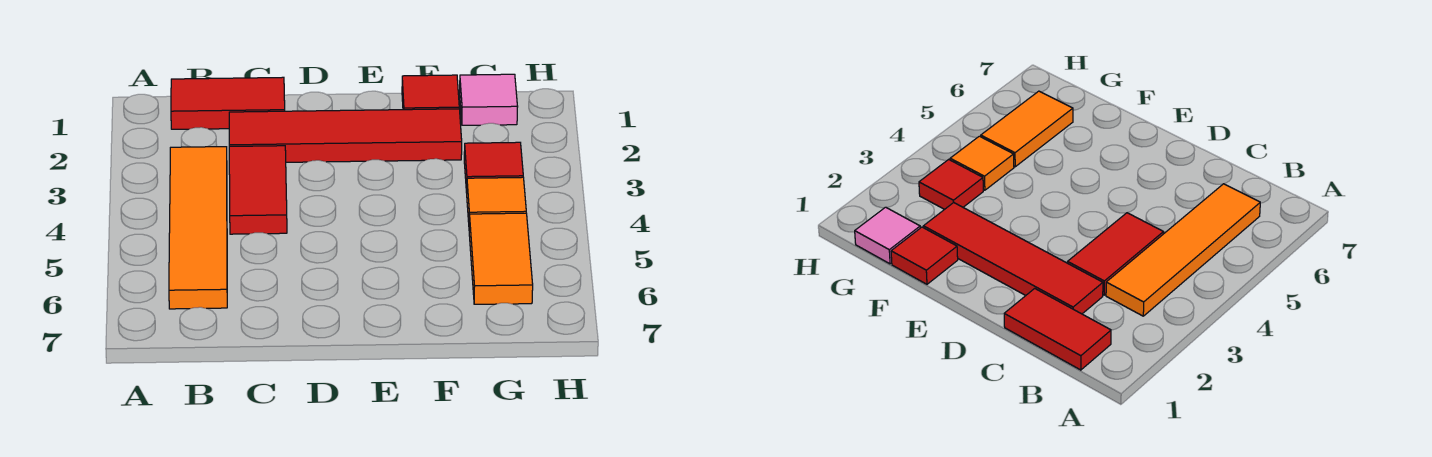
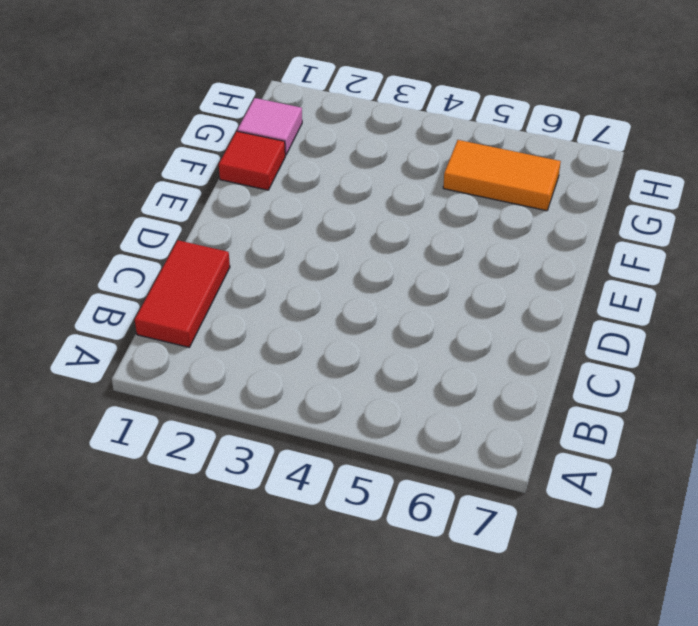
none -> orange 1x4 tile [169,147,227,309]
none -> red 1x4 tile [229,109,462,162]

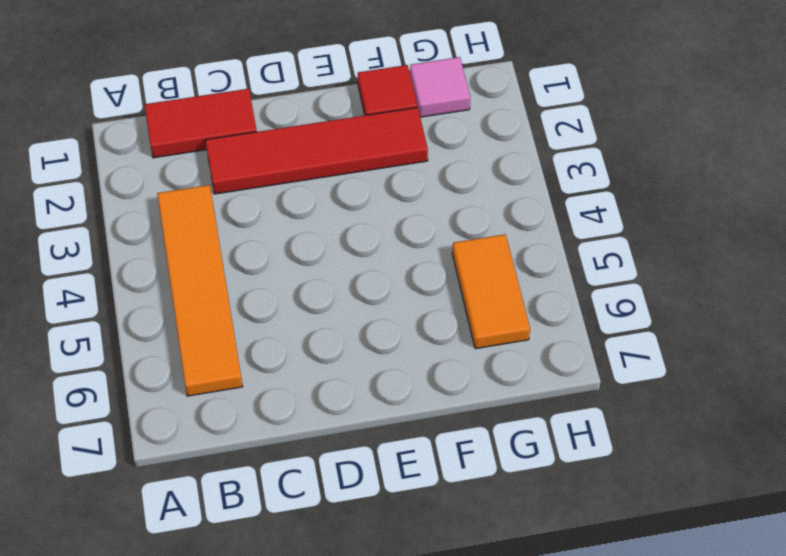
none -> red 1x2 tile [229,146,287,234]
none -> red 1x1 tile [464,142,523,193]

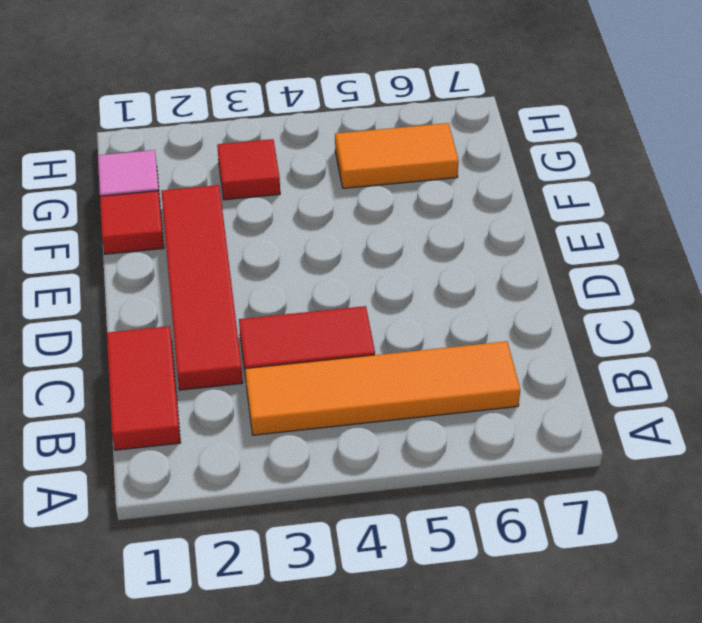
none -> orange 1x1 tile [467,177,526,222]

